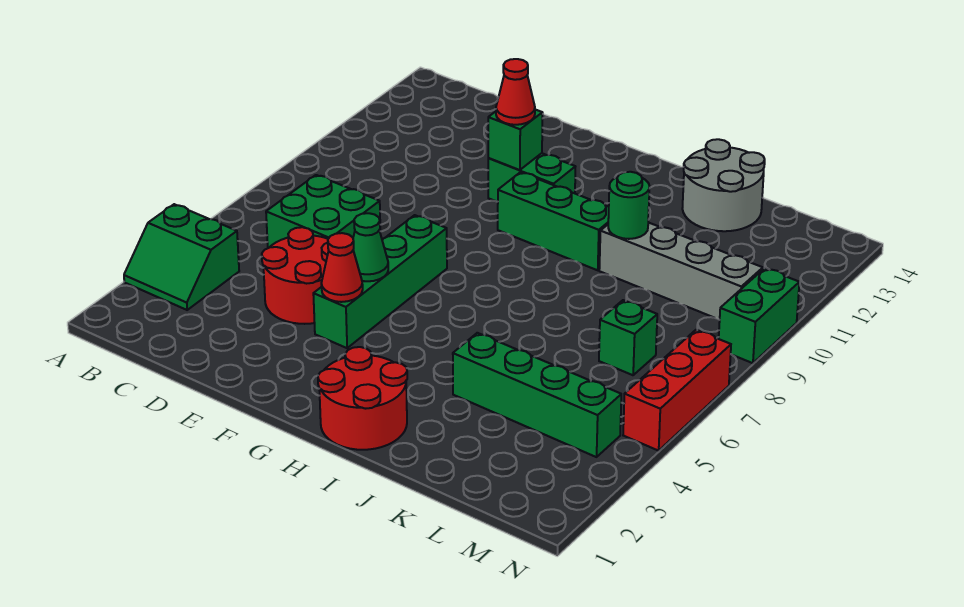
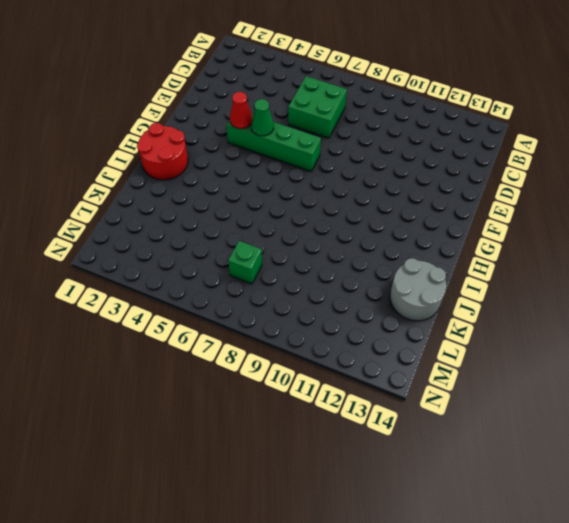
none -> green 2x2 slope [124,204,239,310]
none -> red 2x2 round brick [262,227,329,324]
none -> green 1x2 brick [488,153,575,202]

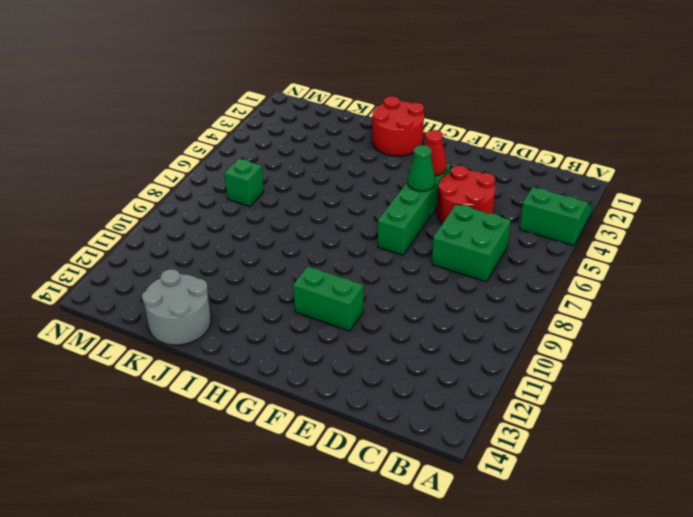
none -> green 1x3 brick [498,172,609,270]
none -> green 1x4 brick [453,333,621,457]
none -> grey 1x4 brick [599,222,763,320]

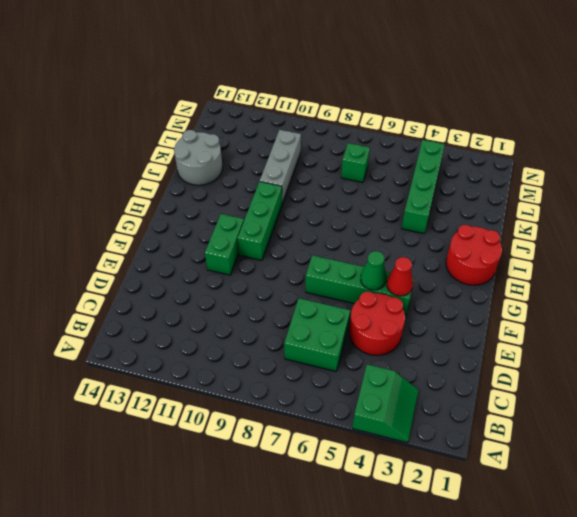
grey 1x3 brick [260,130,301,203] -> grey 1x4 brick [599,222,763,320]
none -> red 1x3 brick [623,330,731,451]
none -> green 1x2 brick [719,268,799,363]
none -> green 1x1 brick [488,110,543,170]

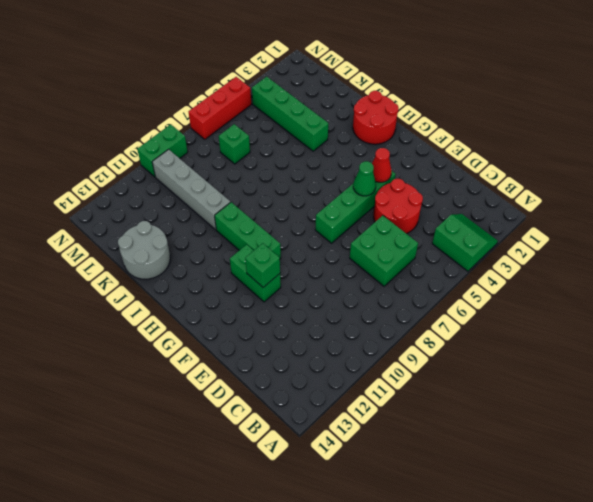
none -> green 1x1 round brick [608,172,650,239]
none -> red 1x1 cone [496,59,535,125]

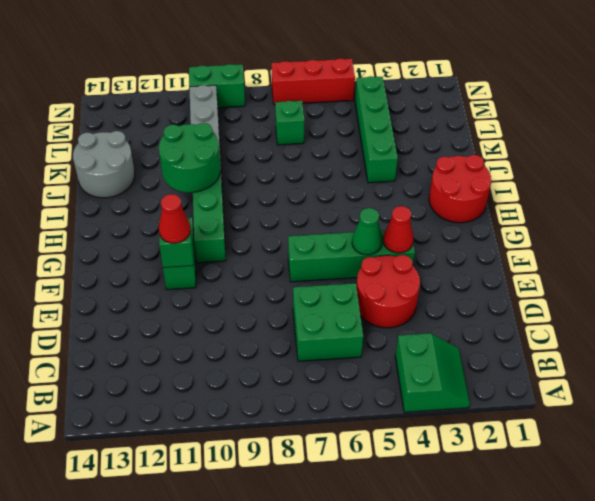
green 2x2 round brick [159,123,220,192] -> green 1x1 round brick [608,172,650,239]

